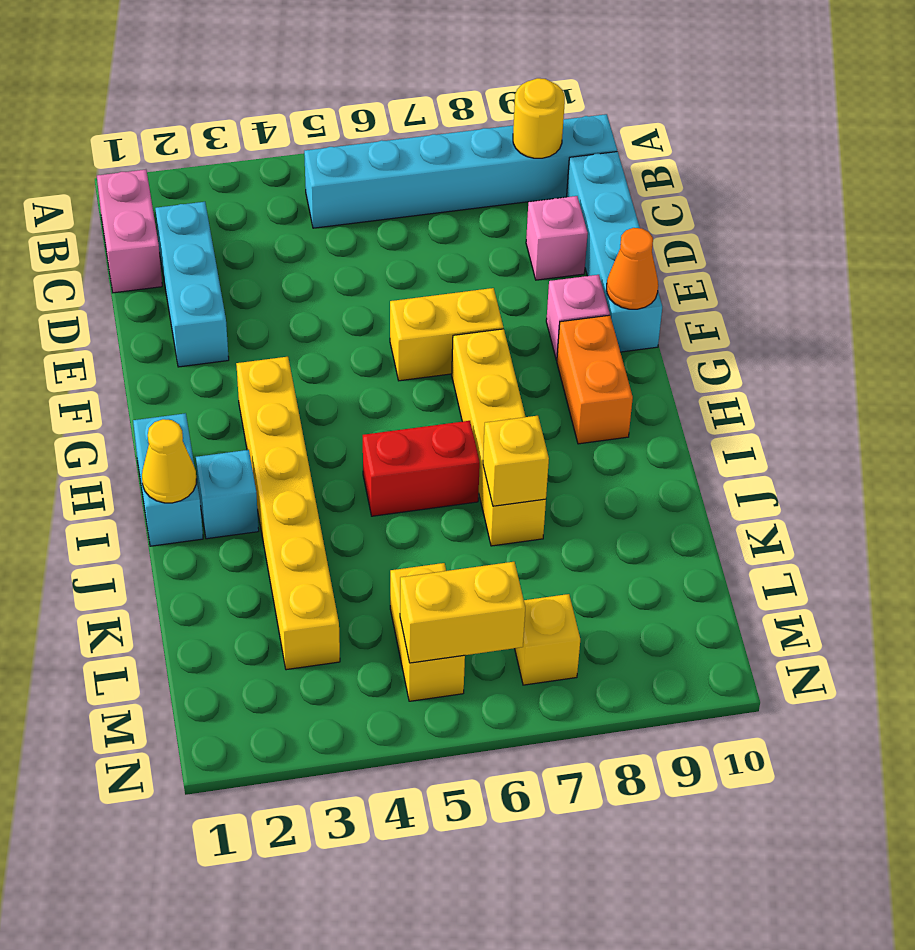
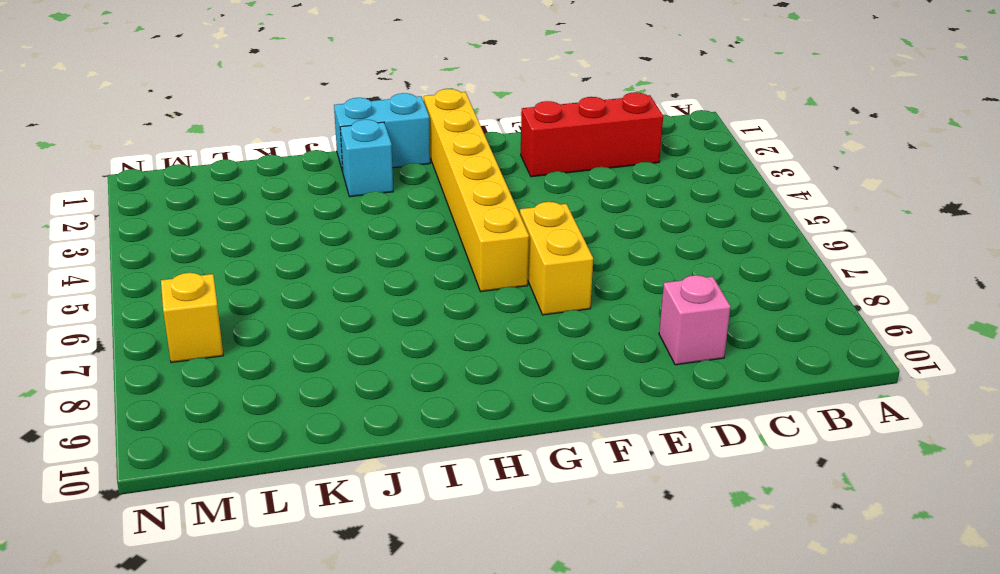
red 1x3 brick [521,92,663,177] -> cyan 1x3 brick [155,202,229,367]
yellow 1x6 brick [424,89,529,292] -> yellow 1x6 brick turned to [236,357,340,670]
none -> pink 1x2 brick [97,170,162,293]
none -> cyan 1x6 brick [304,114,617,228]
none -> cyan 1x4 brick [567,152,662,352]

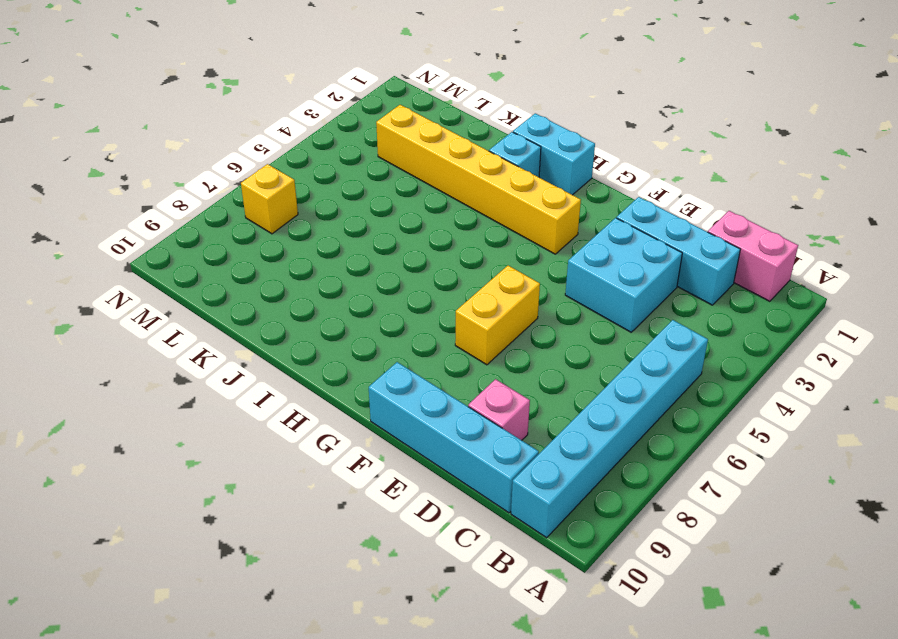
cyan 2x2 brick [565,218,682,332] -> none
none -> pink 1x1 brick [546,275,610,360]
none -> yellow 1x4 brick [452,329,546,546]
none -> orange 1x2 brick [557,315,633,444]

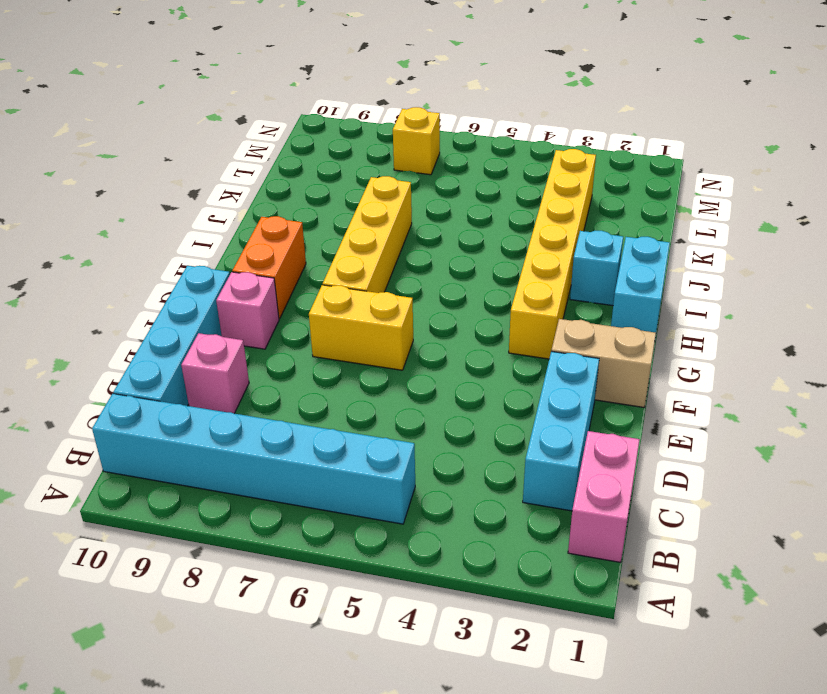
tan 1x2 brick [551,319,656,407] -> none
none -> red 1x2 brick [363,421,480,516]
none -> yellow 1x2 brick [390,563,465,701]
none -> yellow 1x1 round brick [513,78,565,158]

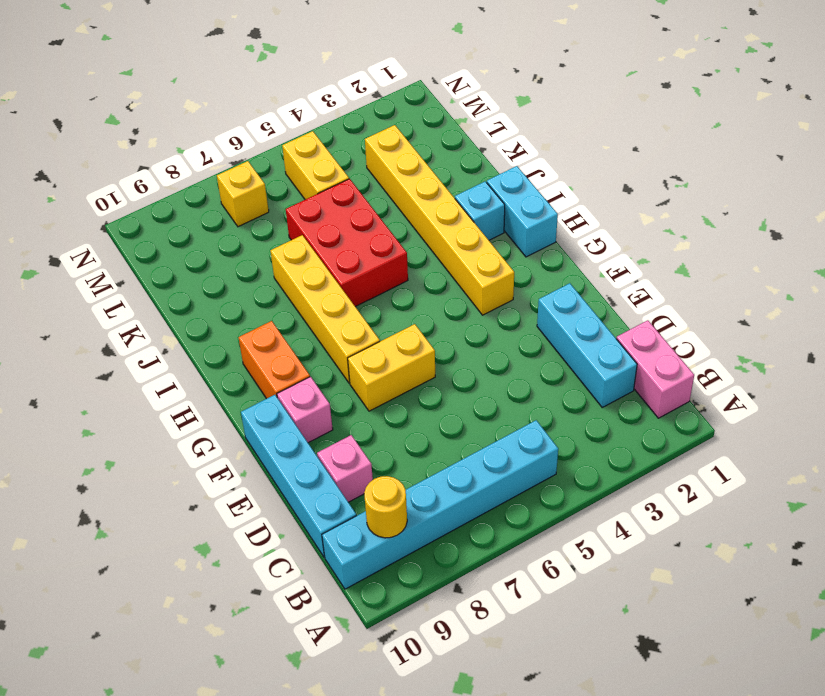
red 2x3 brick [286,179,408,307] -> red 1x2 brick [363,421,480,516]
none -> orange 1x1 cone [607,228,658,309]
none -> yellow 1x1 cone [142,419,196,503]
none -> yellow 1x1 brick [483,416,549,506]

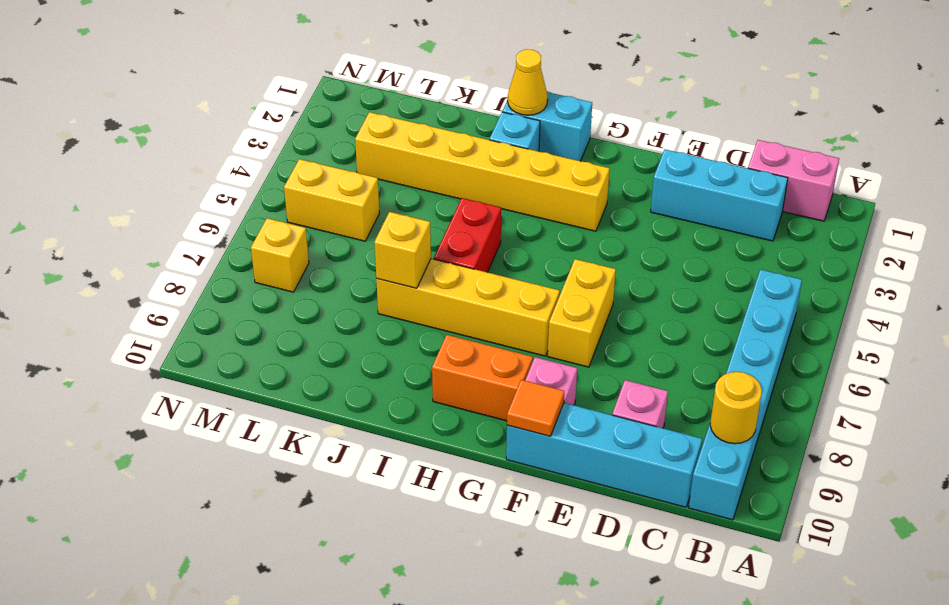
orange 1x1 tile [507,380,564,436] -> orange 1x1 cone [607,228,658,309]
none -> yellow 1x2 brick [400,562,525,663]

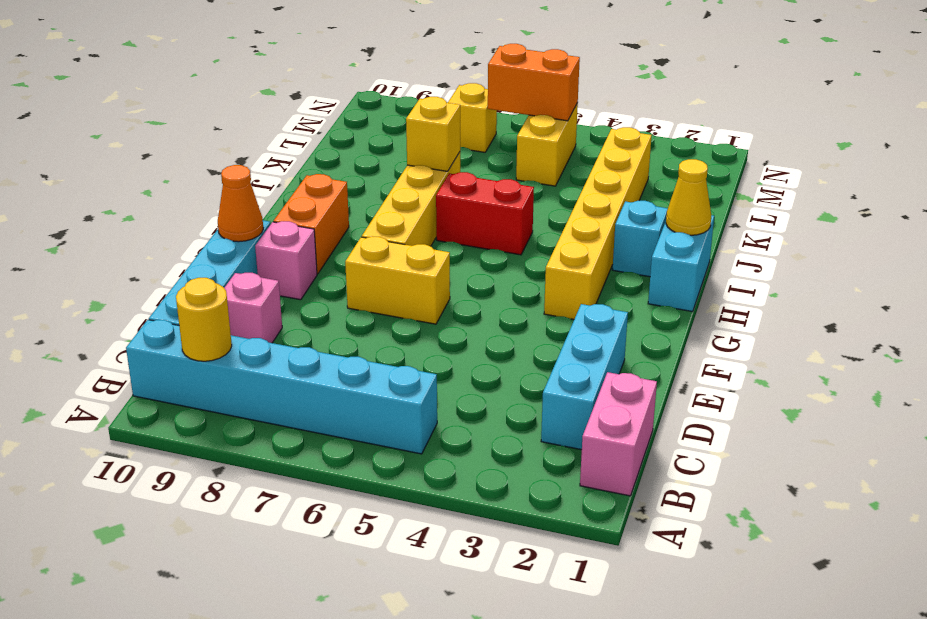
orange 1x2 brick [488,44,580,121] -> yellow 1x2 brick [400,562,525,663]

